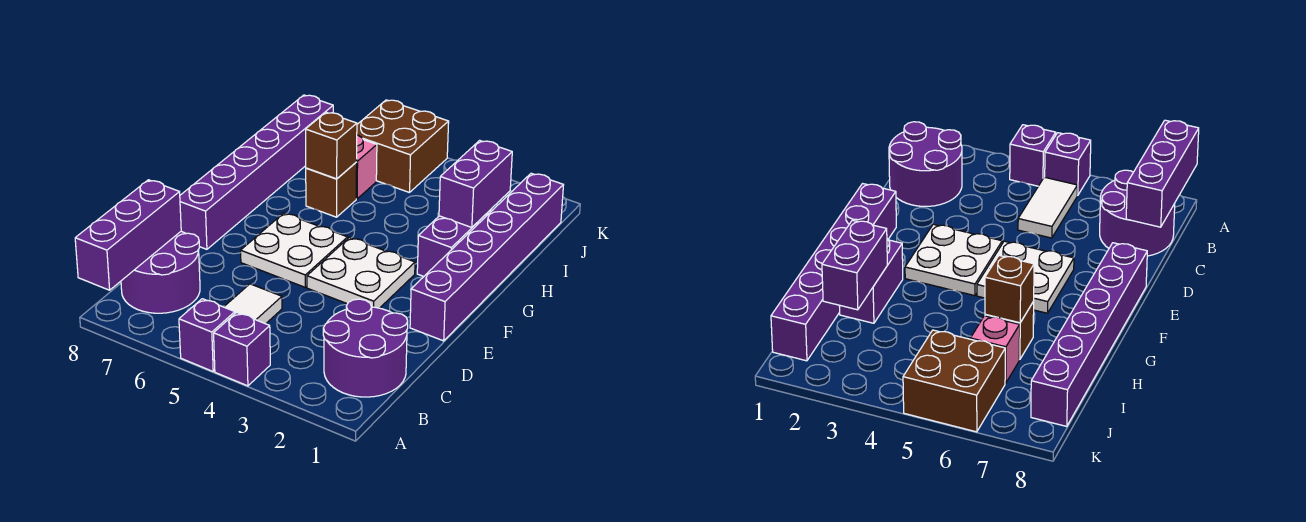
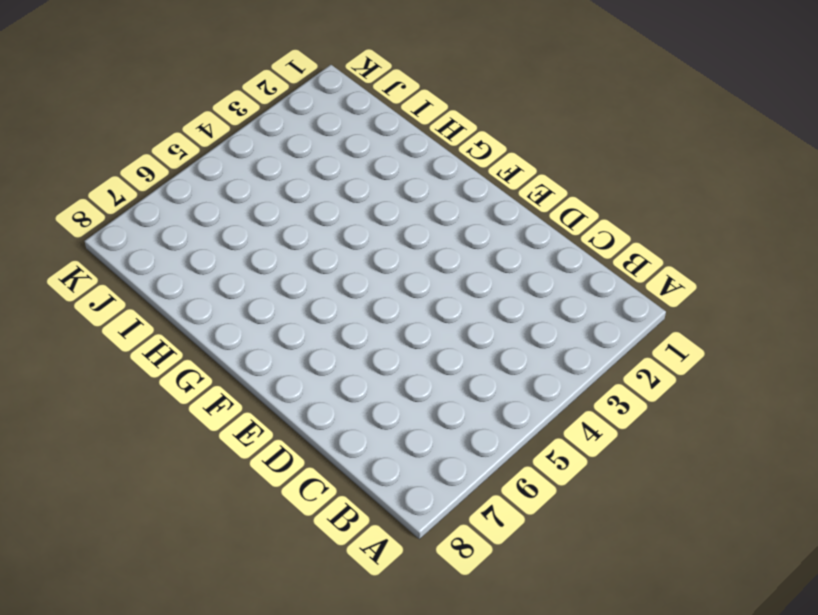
none -> purple 1x1 brick [214,312,270,386]
none -> purple 1x1 brick [179,299,235,371]
none -> purple 2x2 round brick [323,299,408,397]

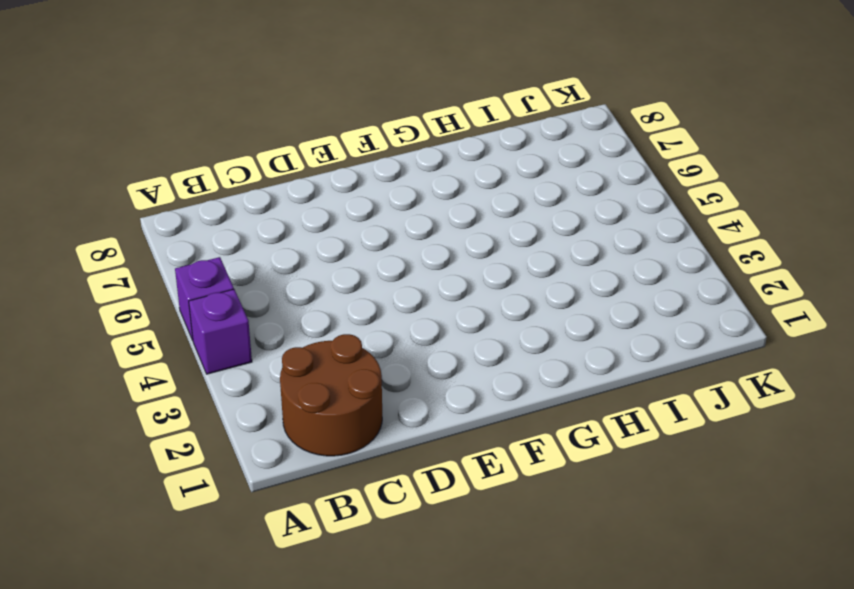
brown 2x2 round brick [280,334,382,456] -> purple 2x2 round brick [323,299,408,397]
none -> white 1x2 tile [224,284,282,324]
none -> purple 2x2 round brick [121,231,200,313]
none -> purple 1x6 brick [410,173,563,341]

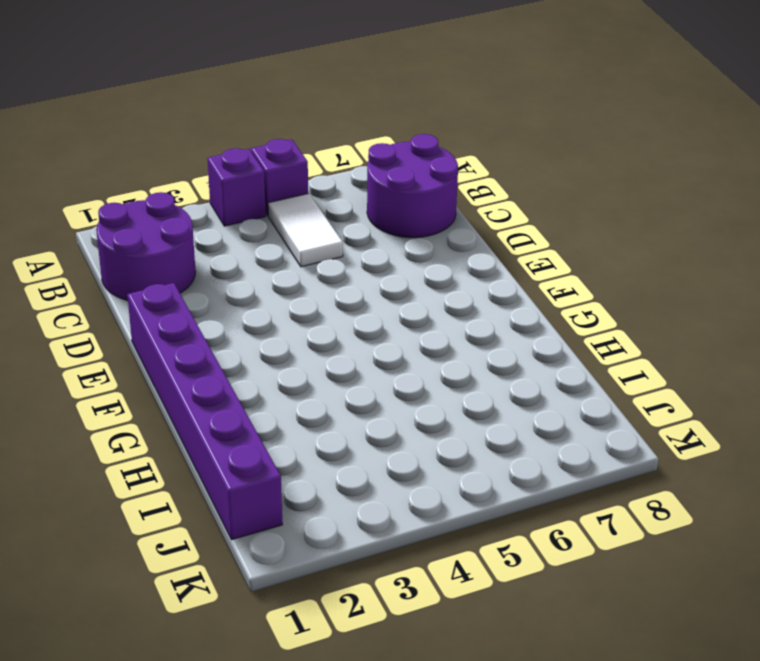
none -> white 2x2 plate [307,238,415,308]
none -> white 2x2 plate [241,213,348,287]
none -> purple 1x6 brick [180,95,333,249]

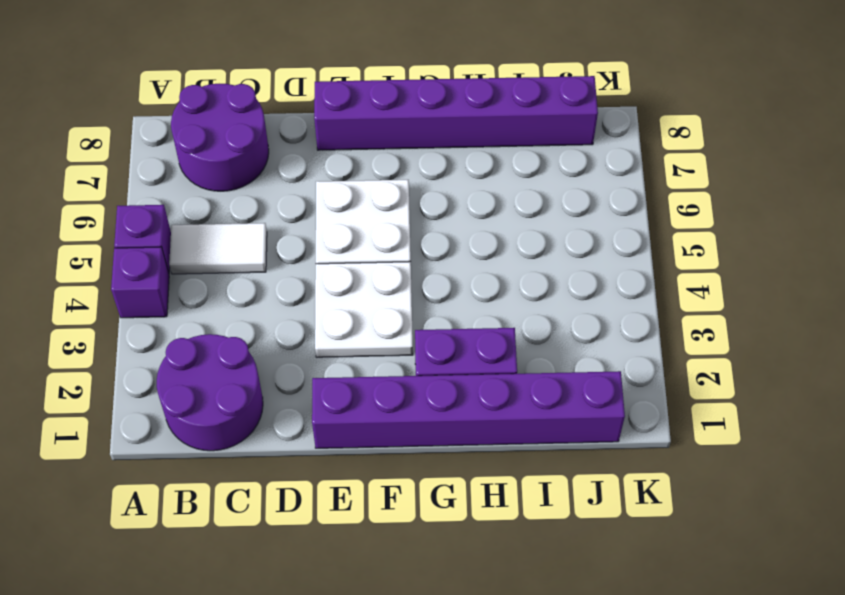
none -> brown 1x1 brick [306,162,357,217]
none -> pink 1x1 brick [356,135,377,199]
none -> brown 2x2 brick [357,100,449,193]

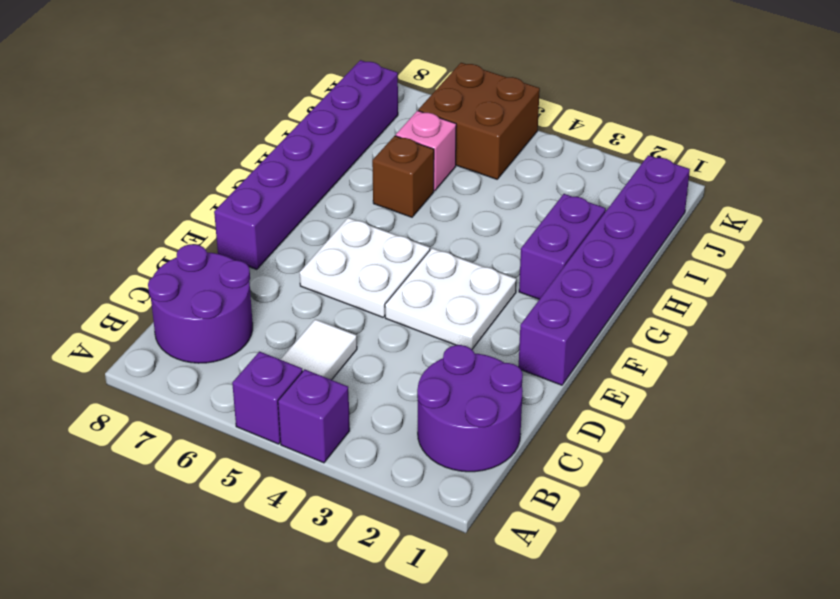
none -> purple 1x3 brick [75,180,181,290]
none -> purple 1x2 brick [439,140,512,227]
none -> brown 1x1 brick [306,112,357,179]

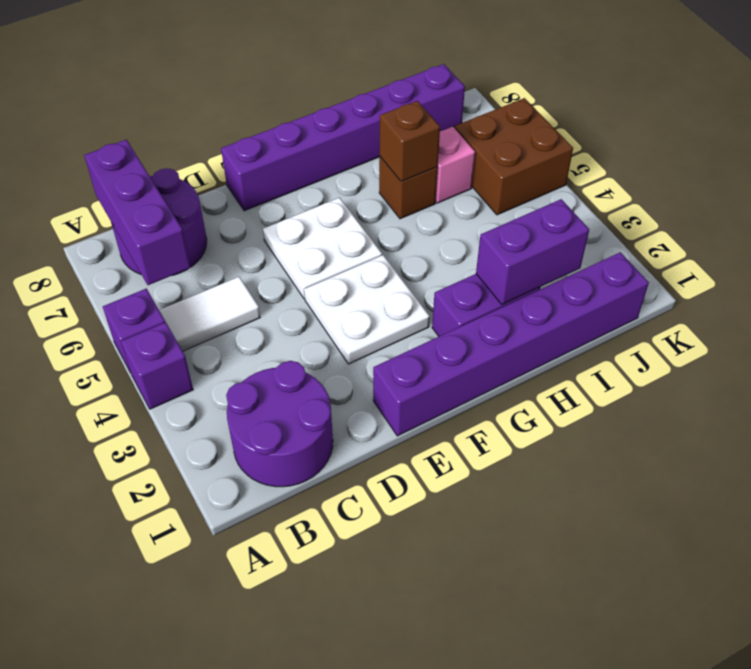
purple 1x3 brick [84,140,191,285] -> purple 1x3 brick turned to [75,180,181,290]

